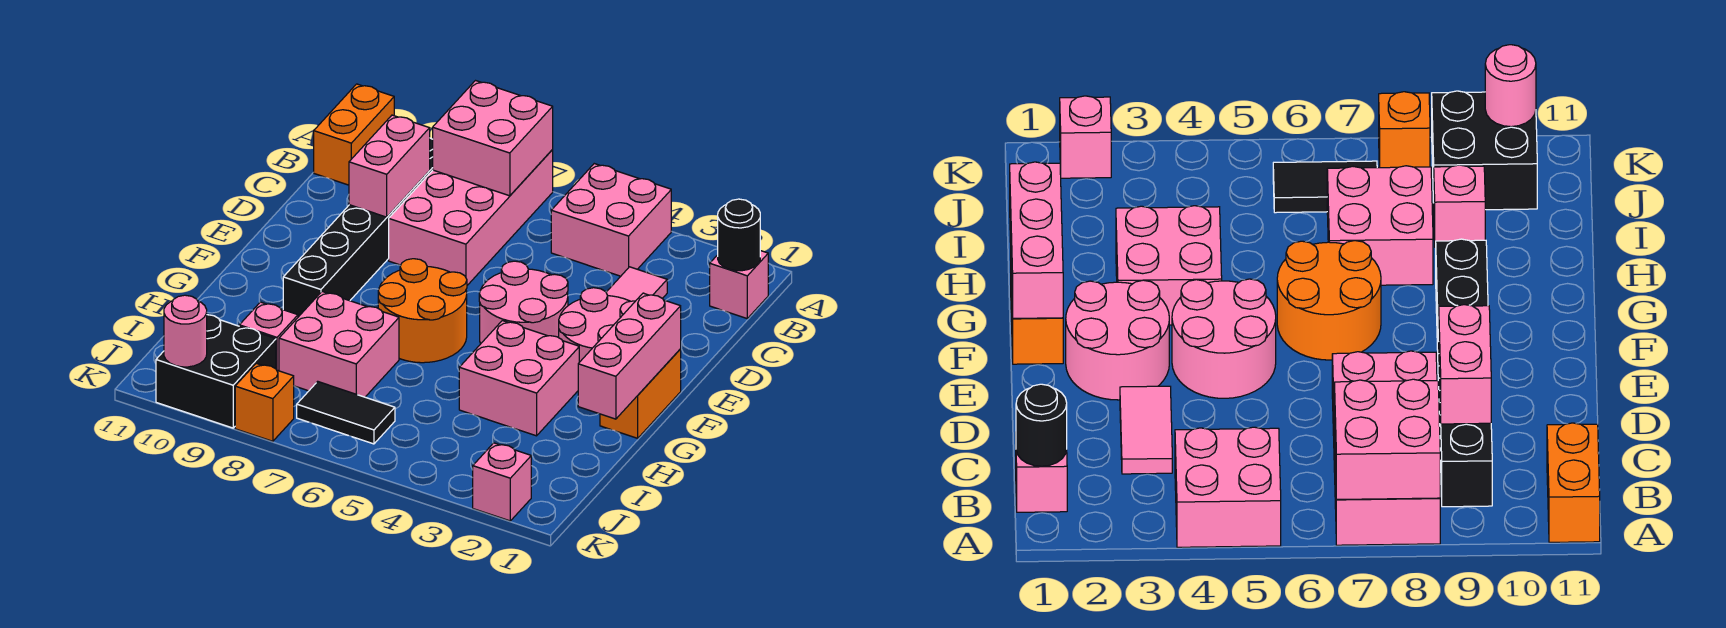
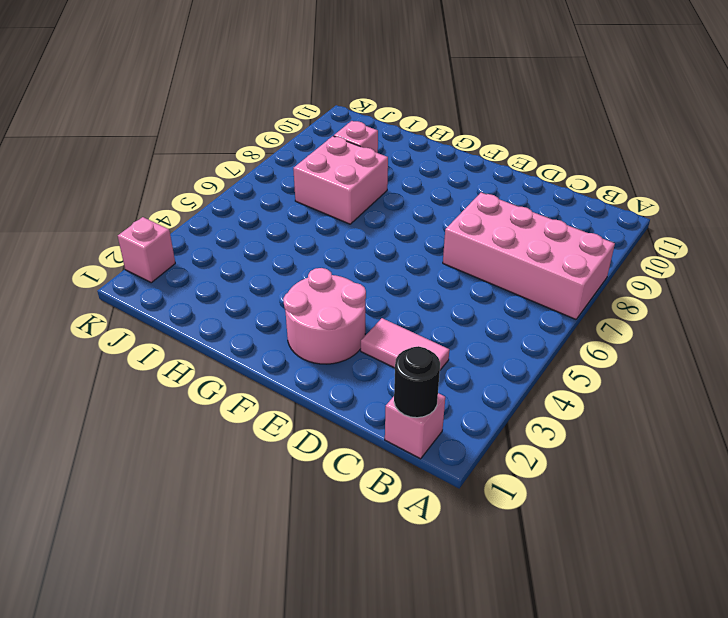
none -> pink 2x2 brick [551,164,671,276]
none -> orange 1x2 brick [314,84,394,185]
none -> black 1x6 brick [283,138,433,317]

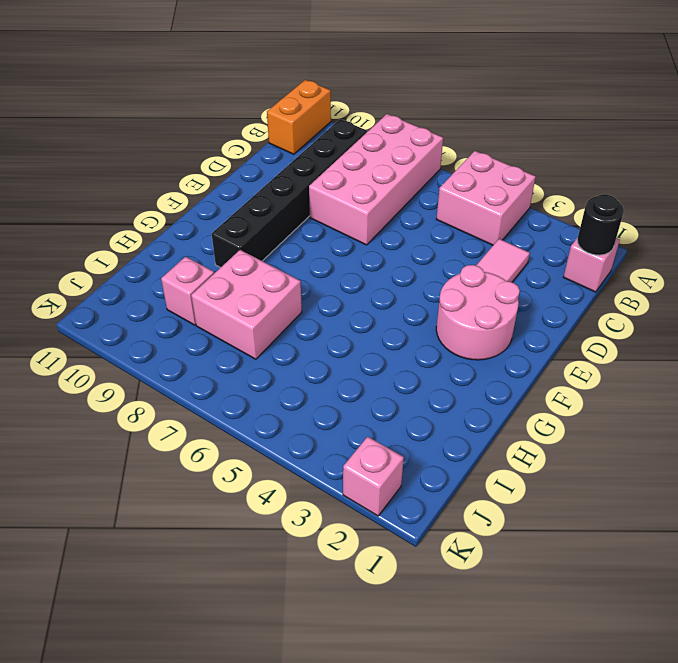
none -> pink 2x2 round brick [479,261,568,344]
none -> orange 1x2 brick [600,349,681,438]
none -> orange 2x2 round brick [378,259,467,363]

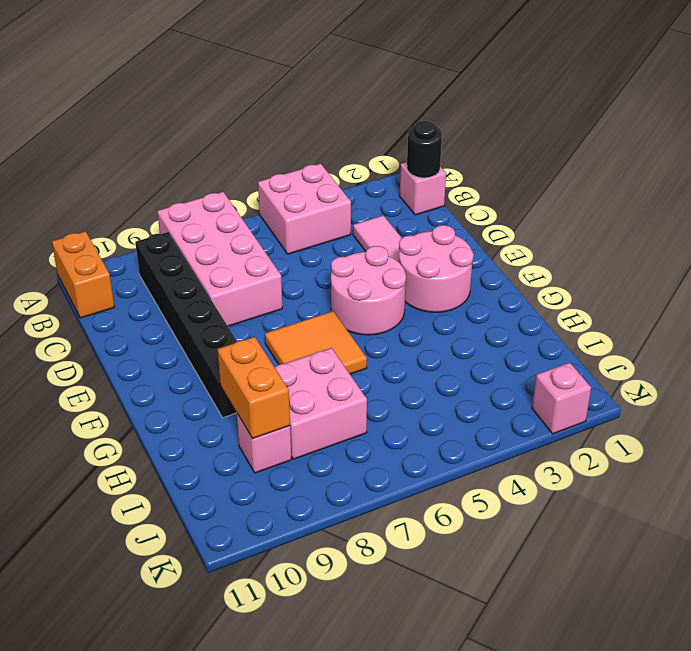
orange 2x2 tile [265,311,367,374] -> orange 2x2 round brick [378,259,467,363]
orange 1x2 brick [217,337,290,439] -> orange 1x2 brick moved to [600,349,681,438]
none -> pink 2x2 brick [459,321,579,436]
none -> black 1x2 tile [297,382,395,444]
none -> black 2x2 brick [156,315,276,428]

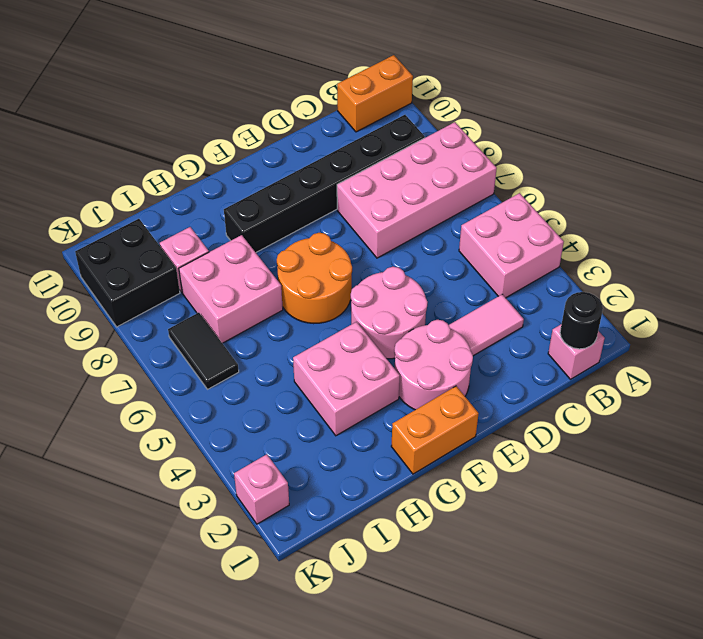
none -> orange 1x1 brick [235,363,294,441]
none -> pink 2x2 brick [433,81,553,196]
none -> pink 1x2 brick [349,115,430,217]

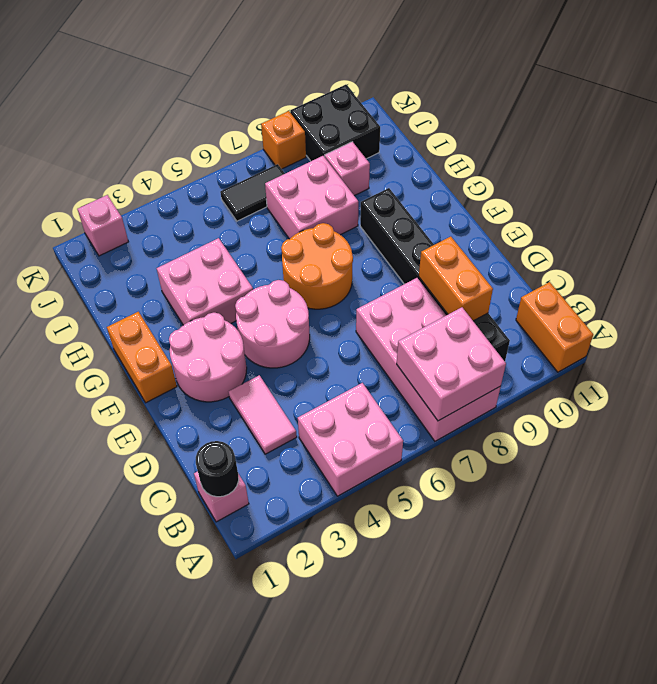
orange 1x2 brick [419,237,493,321] -> pink 1x2 brick [349,115,430,217]
none -> pink 1x3 brick [578,293,681,419]
none -> pink 1x1 round brick [164,295,207,367]

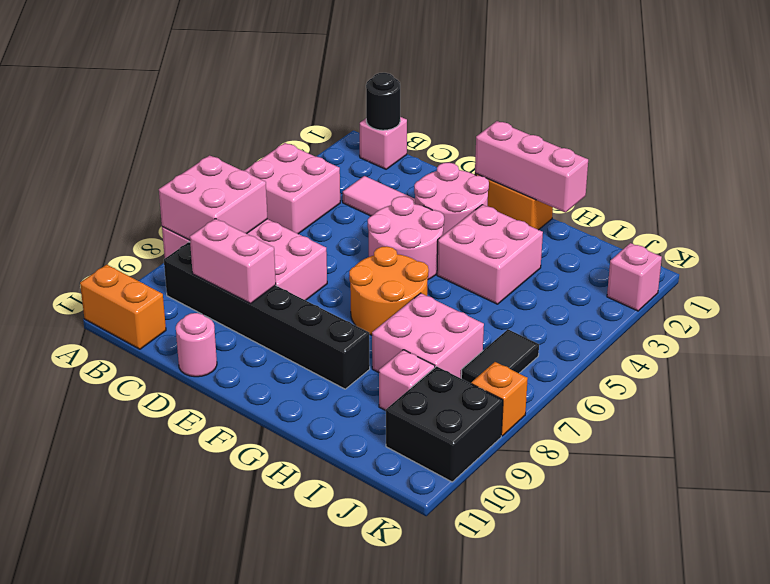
pink 1x1 round brick [176,313,217,377] -> pink 1x1 round brick moved to [164,295,207,367]

